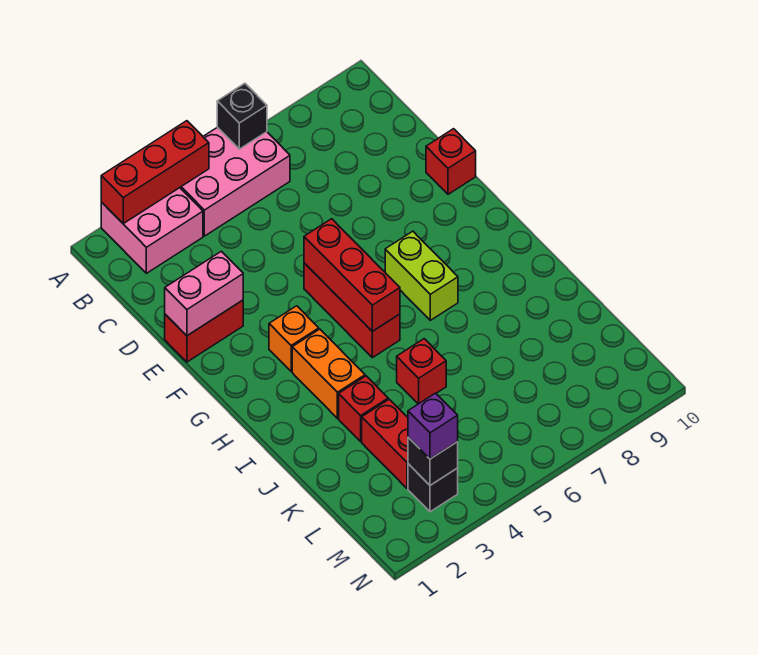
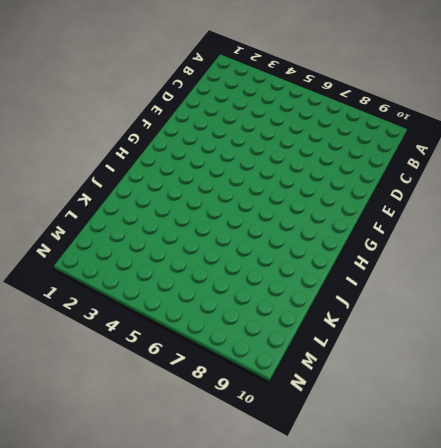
none -> pink 2x2 brick [101,188,203,273]
none -> pink 2x3 brick [180,127,290,236]
none -> red 1x2 brick [165,300,243,362]

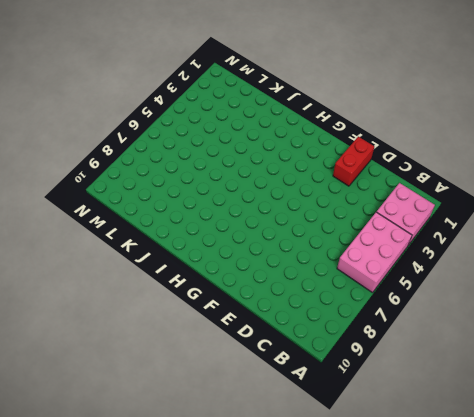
none -> red 1x1 brick [426,129,476,194]
none -> red 1x3 brick [304,263,400,358]
none -> orange 1x1 brick [269,306,319,371]

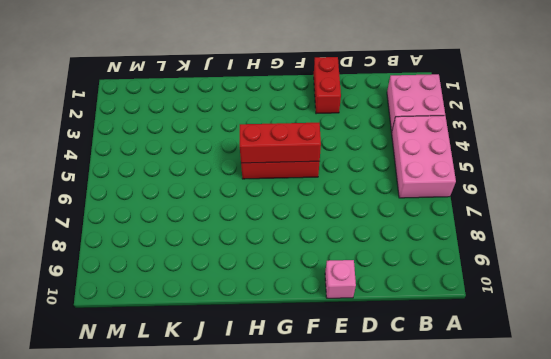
pink 1x1 brick [325,260,356,298] -> red 1x1 brick [426,129,476,194]
none -> orange 1x1 brick [269,306,319,371]
none -> lime 1x2 brick [385,231,458,320]
none -> orange 1x2 brick [292,329,365,418]

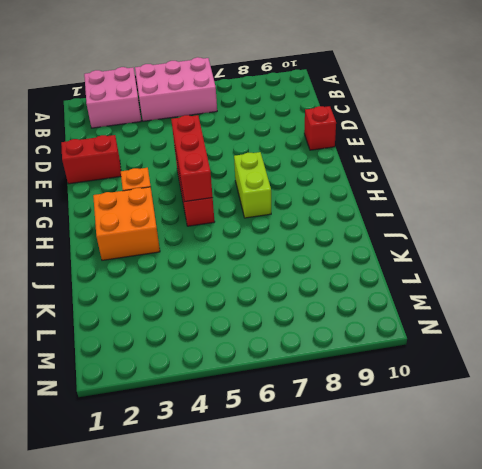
orange 2x2 brick [93,187,160,260] -> orange 1x2 brick [292,329,365,418]
none -> red 1x1 brick [339,376,388,441]
none -> red 1x1 brick [397,339,446,404]
none -> red 1x2 brick [362,399,408,488]

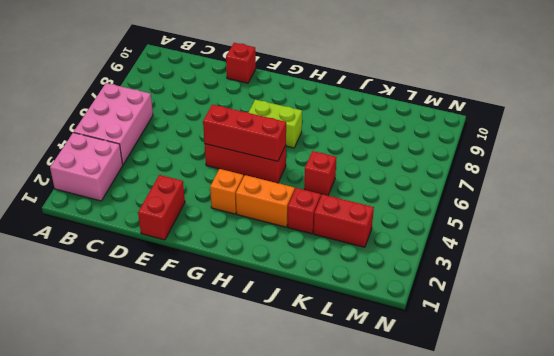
none -> black 1x1 brick [408,464,458,512]
none -> red 1x3 brick [101,121,209,223]
none -> black 1x1 brick [217,83,267,149]

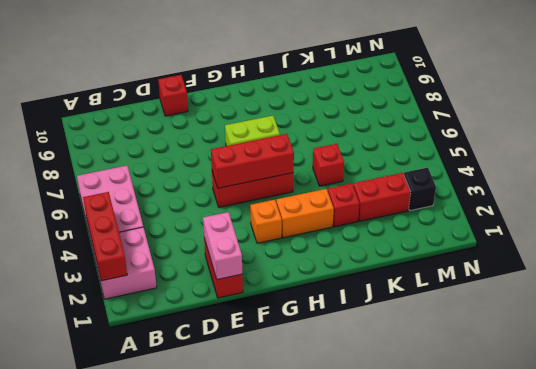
none -> black 1x1 brick [217,83,267,149]
none -> black 1x1 brick [408,437,458,485]
none -> purple 1x1 brick [408,393,458,459]

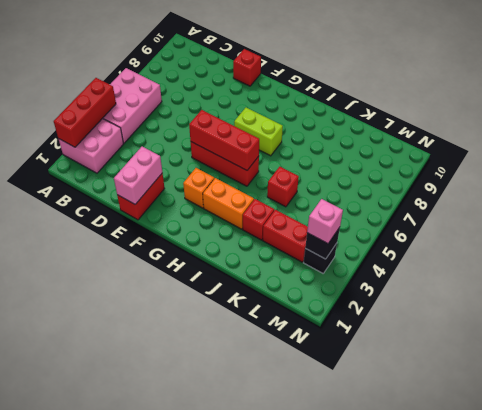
pink 1x1 brick [307,199,343,244] -> purple 1x1 brick [408,393,458,459]
none -> black 1x1 brick [217,83,267,149]

